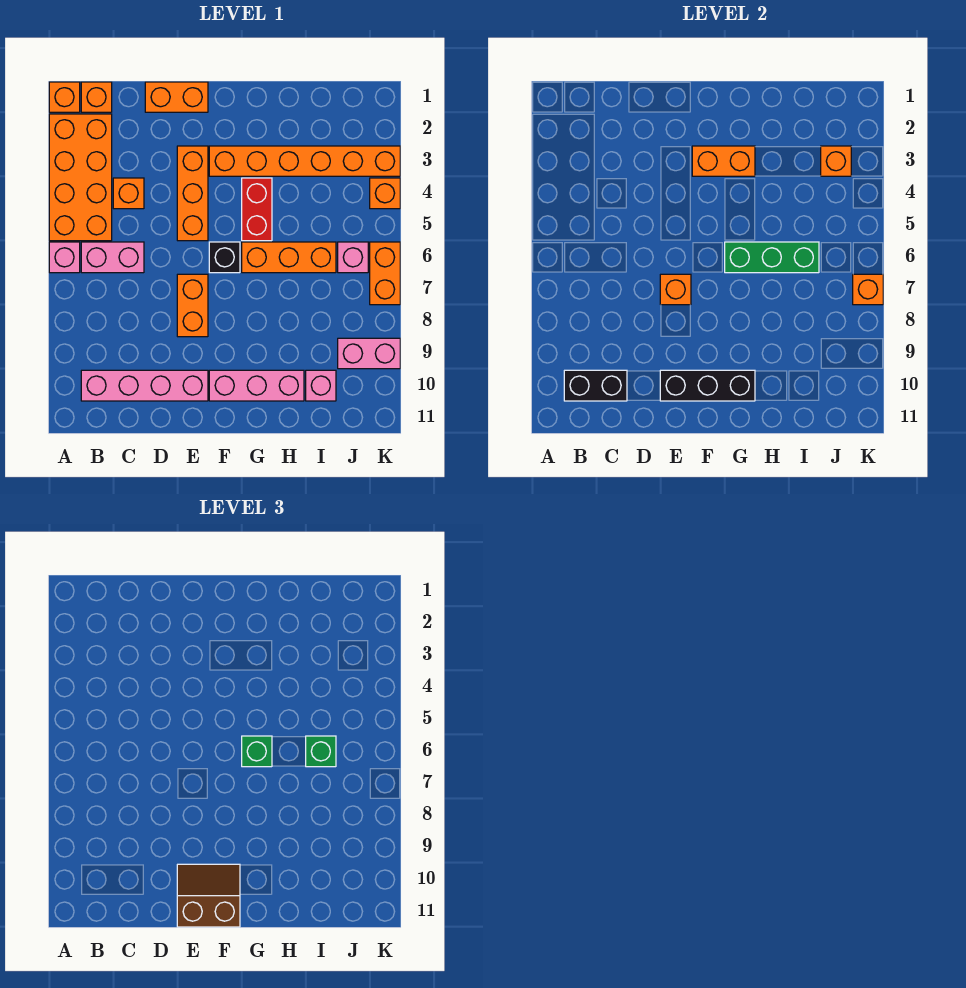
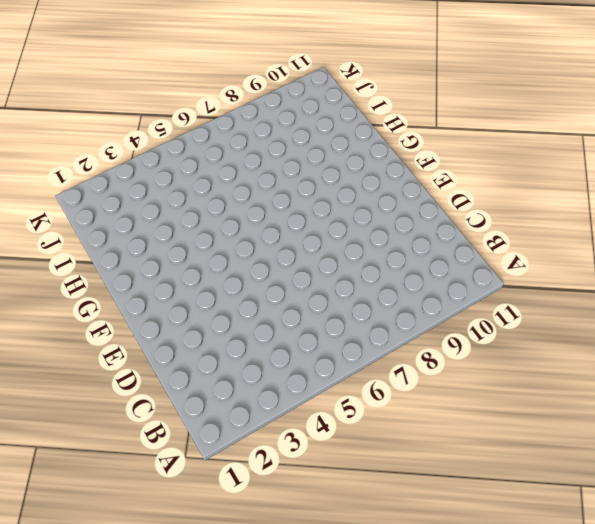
none -> orange 1x1 brick [49,82,80,112]
none -> orange 2x4 brick [49,114,112,241]
none -> pink 1x1 brick [49,242,80,273]
none -> orange 1x1 brick [81,82,112,112]

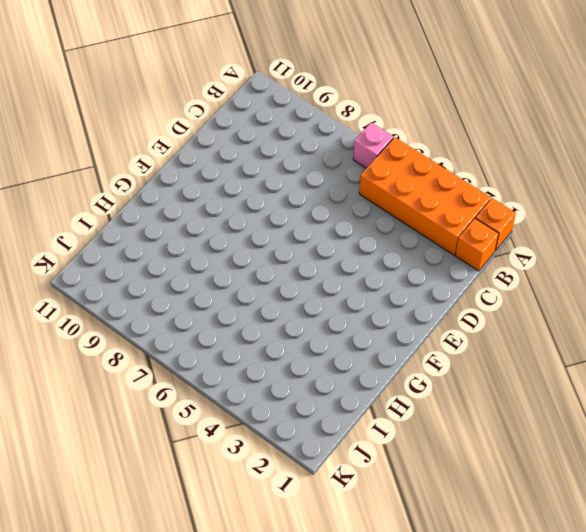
none -> pink 1x2 brick [81,242,144,273]
none -> pink 1x4 brick [81,370,208,401]
none -> orange 1x1 brick [113,178,144,209]
none -> orange 1x2 brick [145,82,208,112]

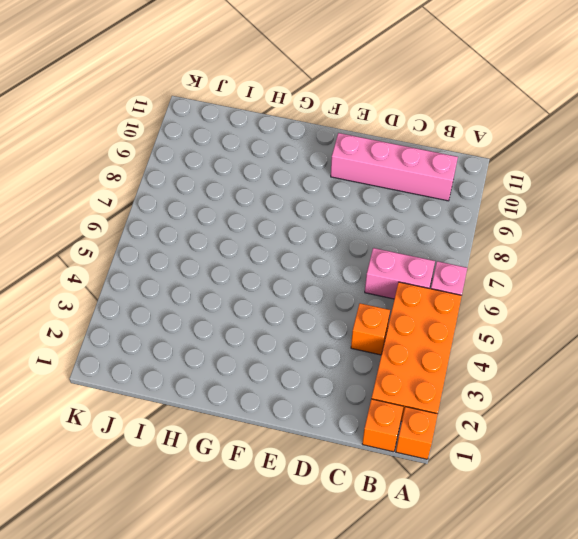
none -> orange 1x2 brick [145,82,208,112]
none -> orange 1x3 brick [177,146,208,241]
none -> orange 1x2 brick [177,274,208,337]
none -> orange 1x6 brick [209,146,400,176]

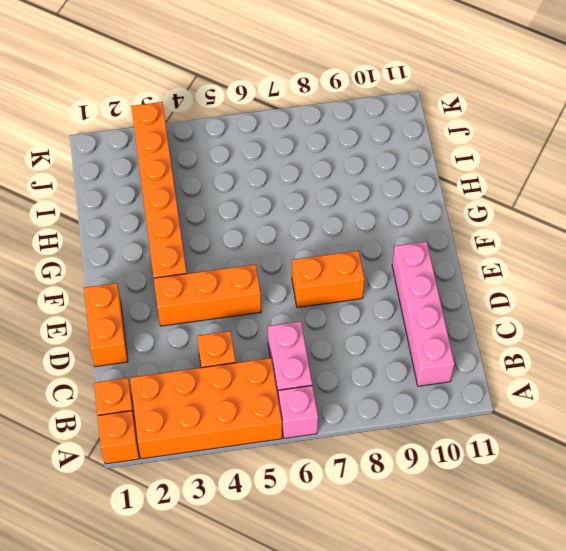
none -> black 1x1 brick [209,242,240,273]
none -> pink 1x3 brick [209,370,304,401]
none -> red 1x2 brick [242,178,272,241]
none -> orange 1x3 brick [242,242,336,273]

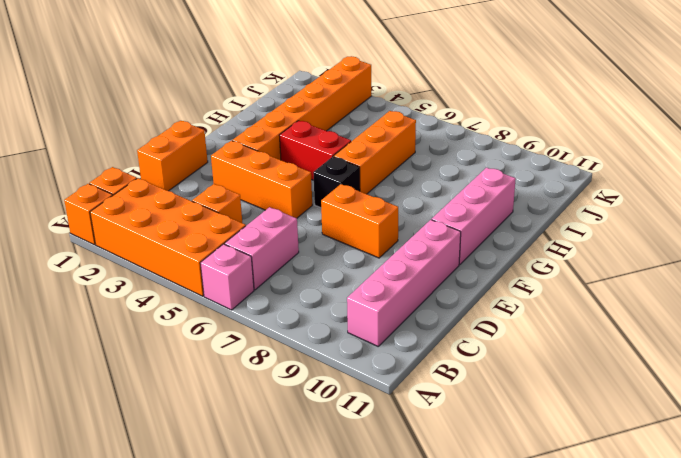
none -> pink 1x1 brick [306,370,336,401]
none -> pink 1x1 brick [338,242,368,273]
none -> pink 1x2 brick [338,338,400,369]
none -> orange 1x1 brick [370,178,400,209]

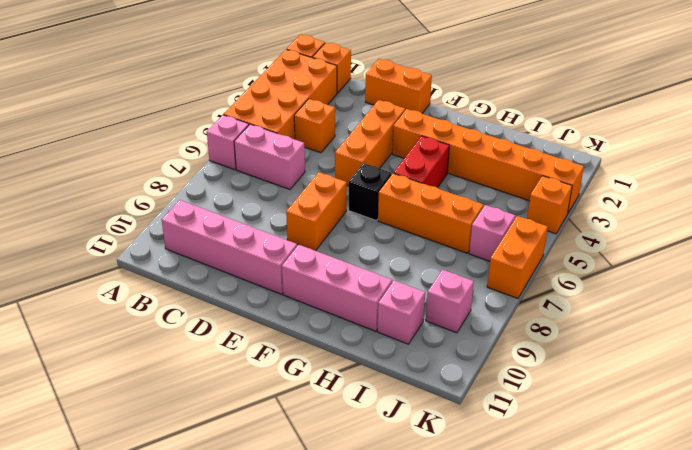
pink 1x1 brick [426,270,474,333] -> pink 1x2 brick [338,338,400,369]
none -> black 1x2 brick [564,370,627,401]
none -> orange 1x1 brick [660,274,691,305]
none -> black 1x3 brick [660,370,755,401]
none -> orange 1x2 brick [692,146,755,176]

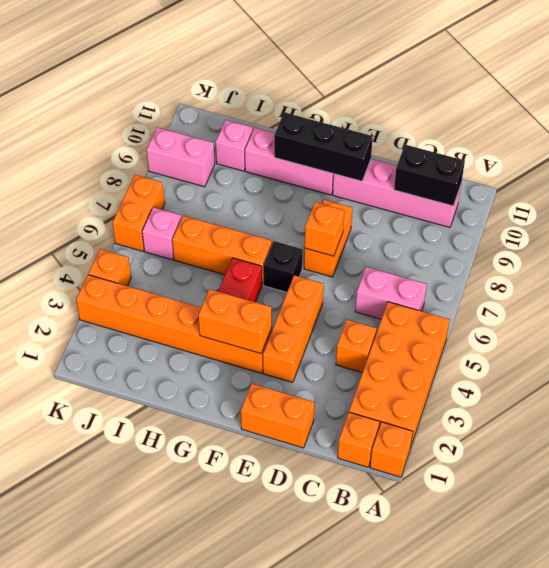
none -> pink 1x1 brick [49,242,80,273]
none -> green 1x3 brick [725,242,819,273]
none -> orange 1x1 brick [821,146,851,176]
none -> orange 1x1 brick [853,274,883,305]

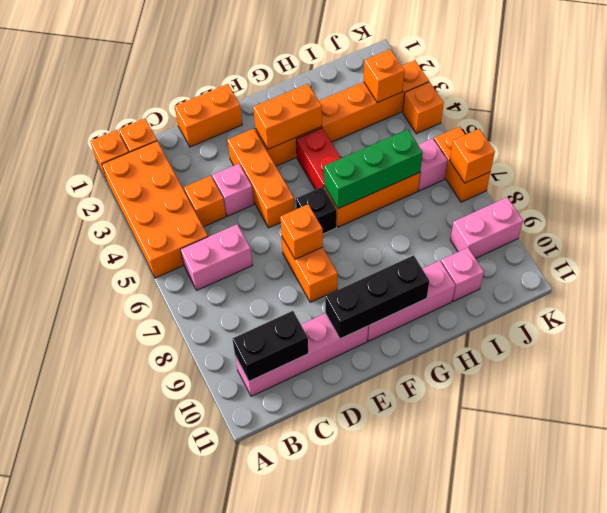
pink 1x1 brick [212,164,254,216] -> pink 1x1 brick moved to [49,242,80,273]
none -> brown 2x2 slope [177,864,240,927]
none -> green 1x1 brick [242,736,272,767]
none -> green 1x1 brick [306,736,336,767]

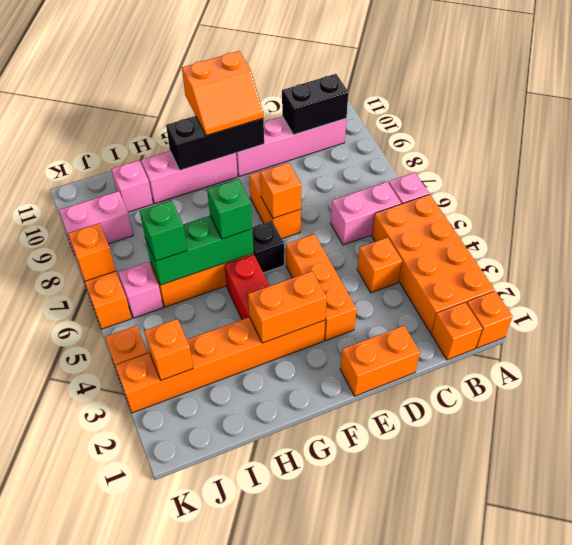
orange 2x2 slope [182,51,264,136] -> brown 2x2 slope [177,864,240,927]

